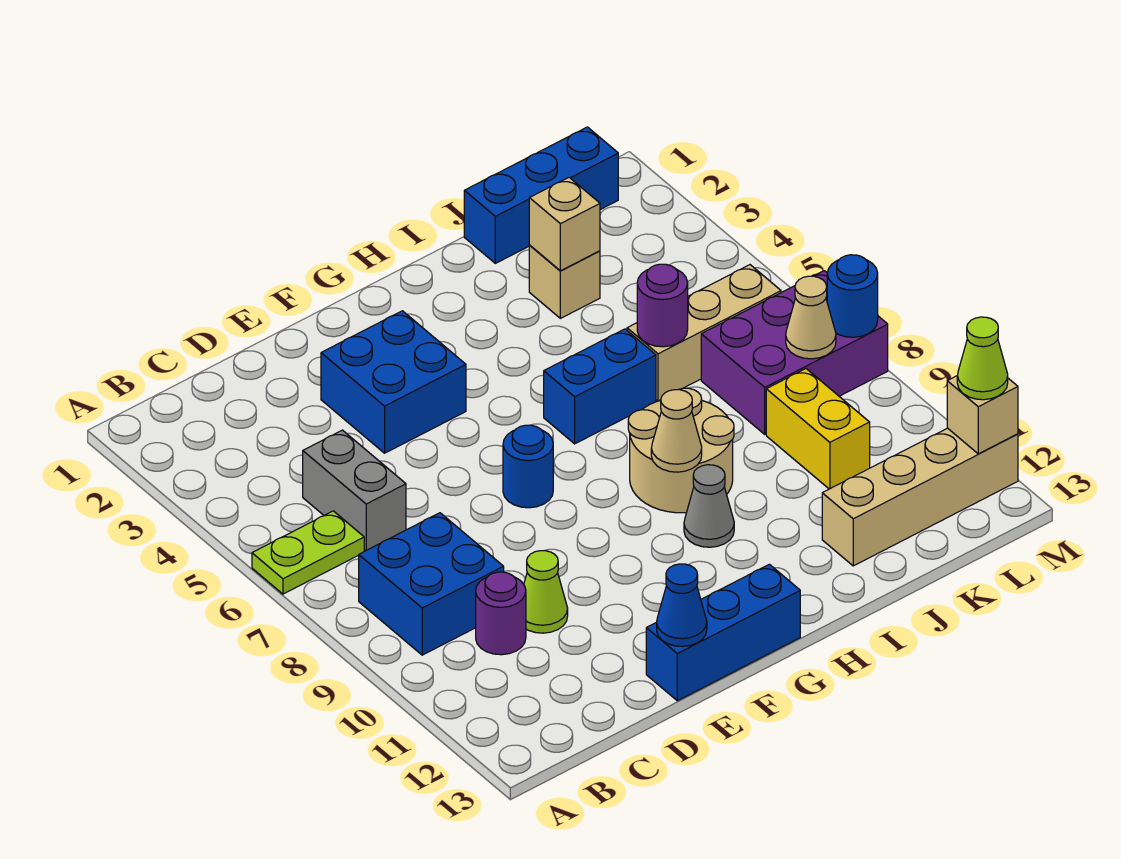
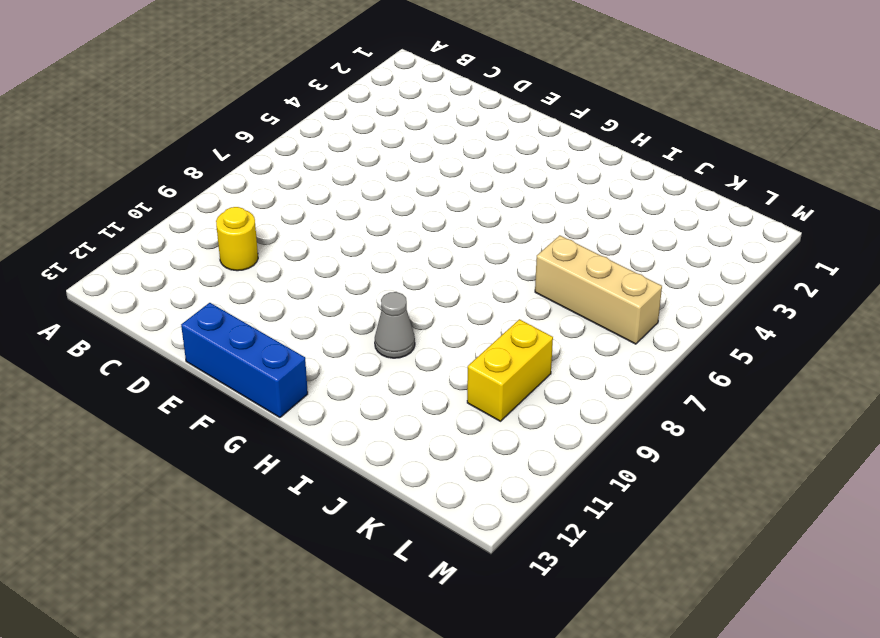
yellow 1x1 round brick [216,207,258,271] -> purple 1x1 round brick [476,572,526,655]
none -> lime 1x2 plate [252,511,364,594]
none -> blue 2x2 brick [359,513,504,655]
none -> grey 1x2 brick [303,430,406,551]

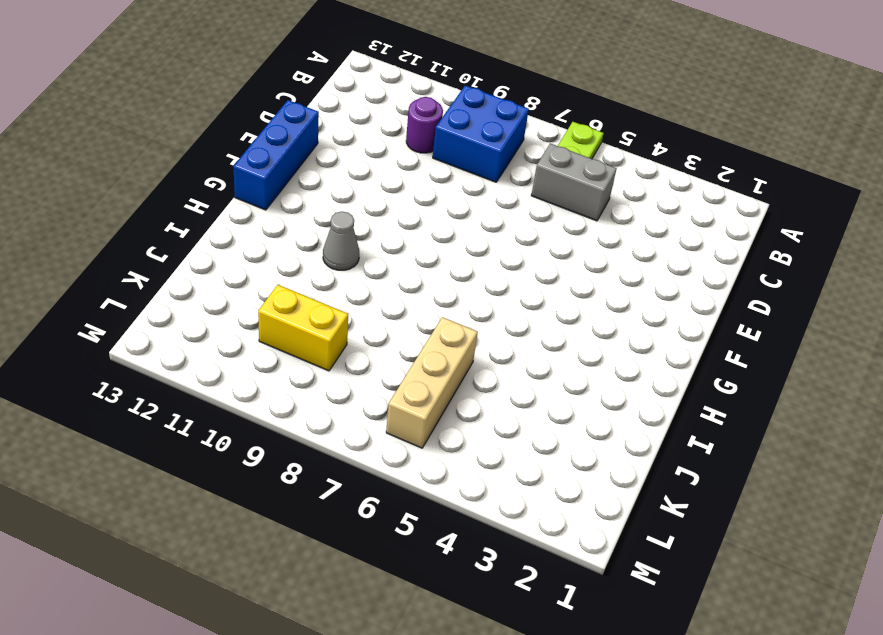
none -> lime 1x1 cone [524,551,568,633]
none -> blue 2x2 brick [321,311,466,453]
none -> blue 1x1 round brick [503,425,553,508]

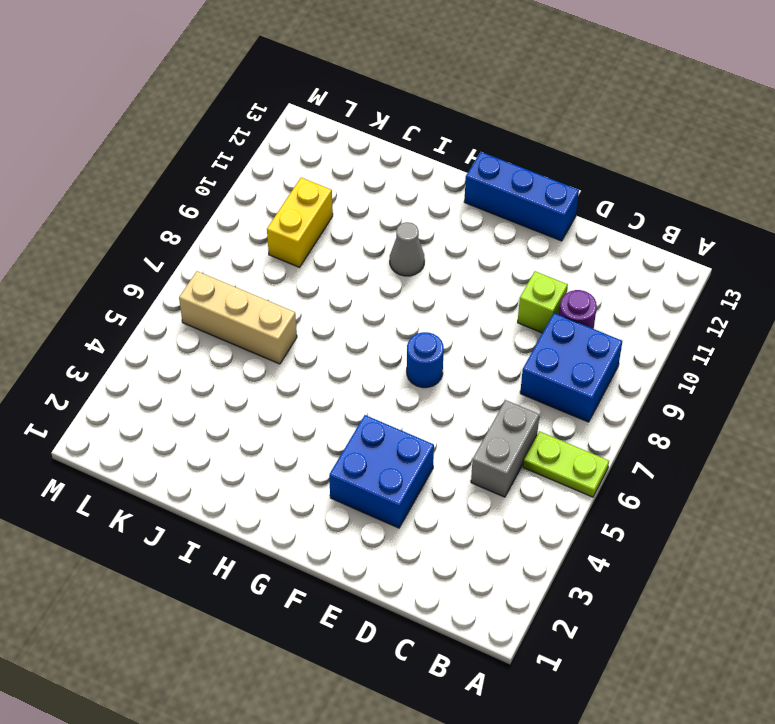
lime 1x1 brick [518,271,568,333] -> lime 1x1 cone [524,551,568,633]
none -> blue 1x2 brick [544,329,656,444]
none -> tan 2x2 round brick [628,388,734,513]
none -> blue 1x3 brick [464,127,618,263]

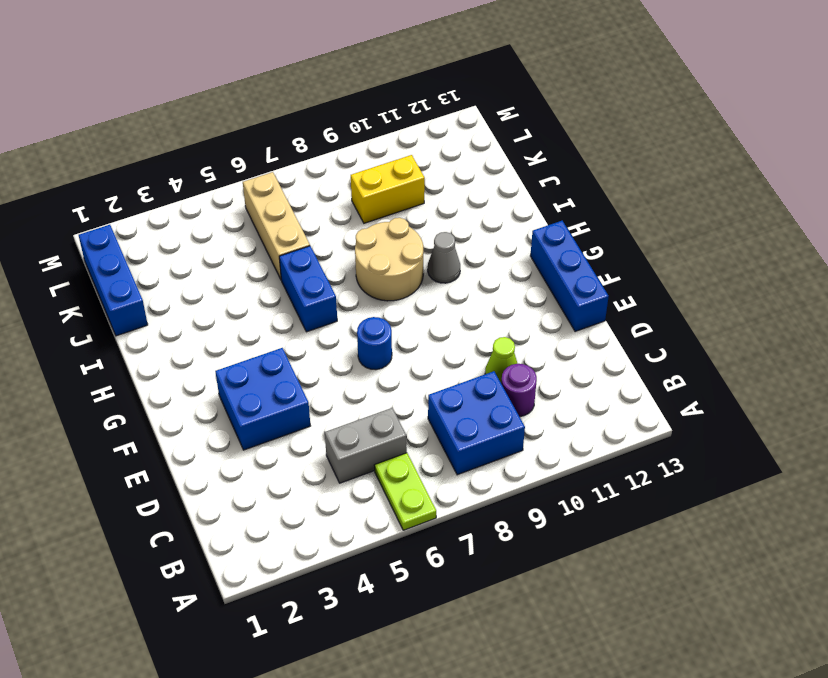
none -> tan 1x1 brick [529,246,600,318]
none -> tan 1x4 brick [822,428,1018,566]
none -> purple 2x3 brick [701,271,888,434]

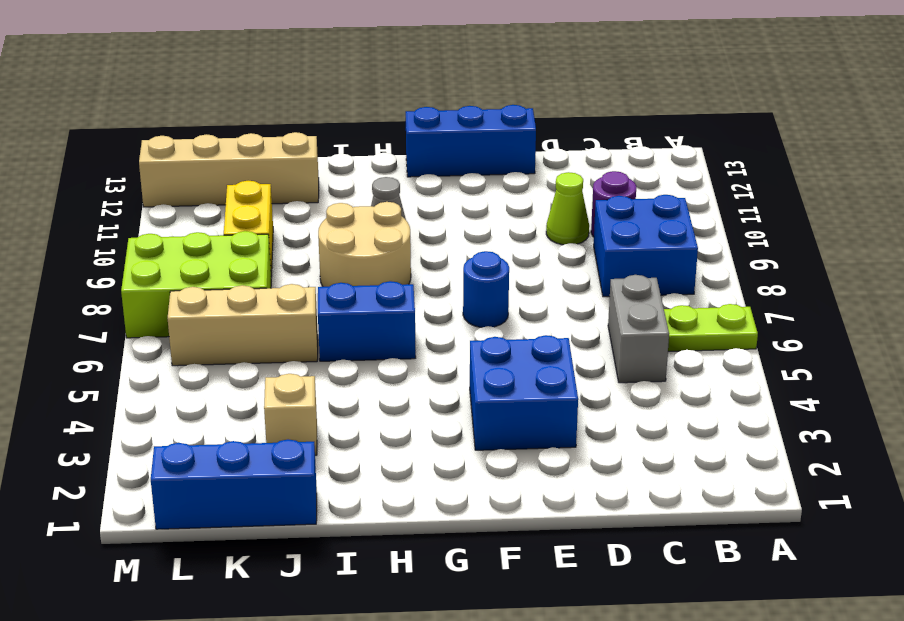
lime 2x3 brick [121,231,271,338] -> purple 2x3 brick [701,271,888,434]
none -> blue 1x1 cone [657,564,707,647]
none -> tan 1x1 cone [651,390,702,472]
none -> tan 1x1 brick [529,177,600,271]

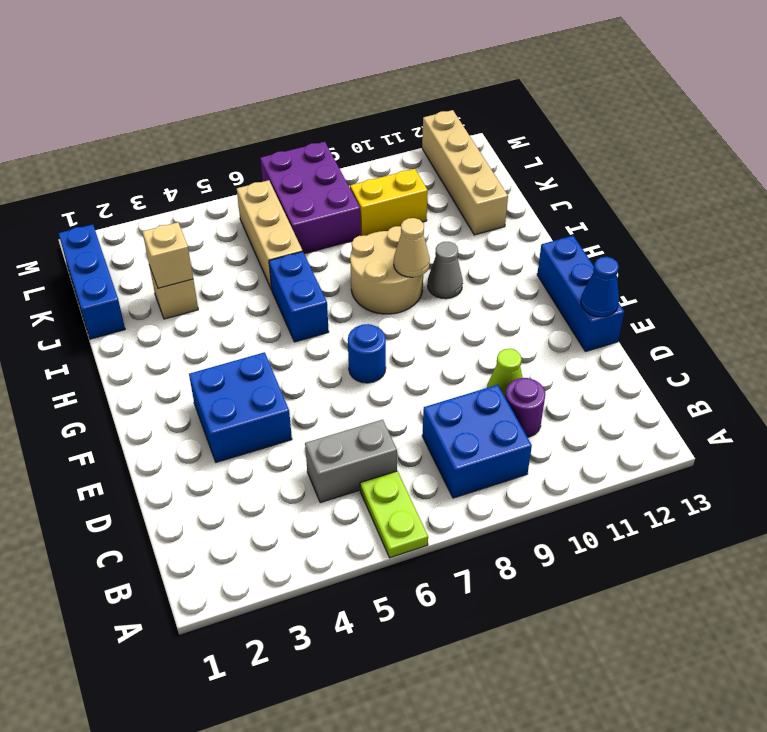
none -> purple 1x1 round brick [637,264,688,347]
none -> tan 1x1 cone [786,276,836,359]
none -> blue 1x1 round brick [827,255,878,337]

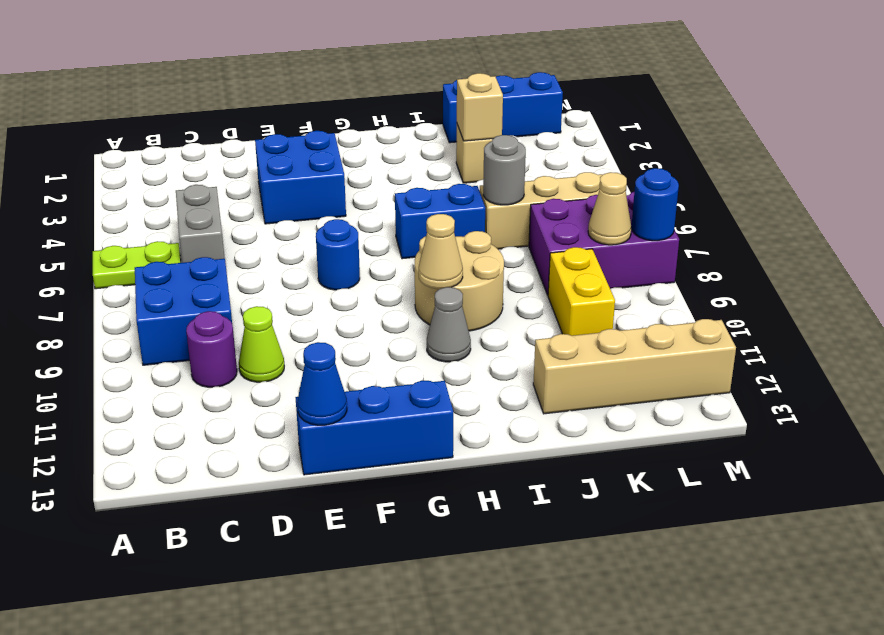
grey 1x1 round brick [483,135,526,205] -> purple 1x1 round brick [637,264,688,347]
none -> tan 1x1 brick [947,376,1018,454]
none -> lime 1x1 cone [957,317,1008,400]

